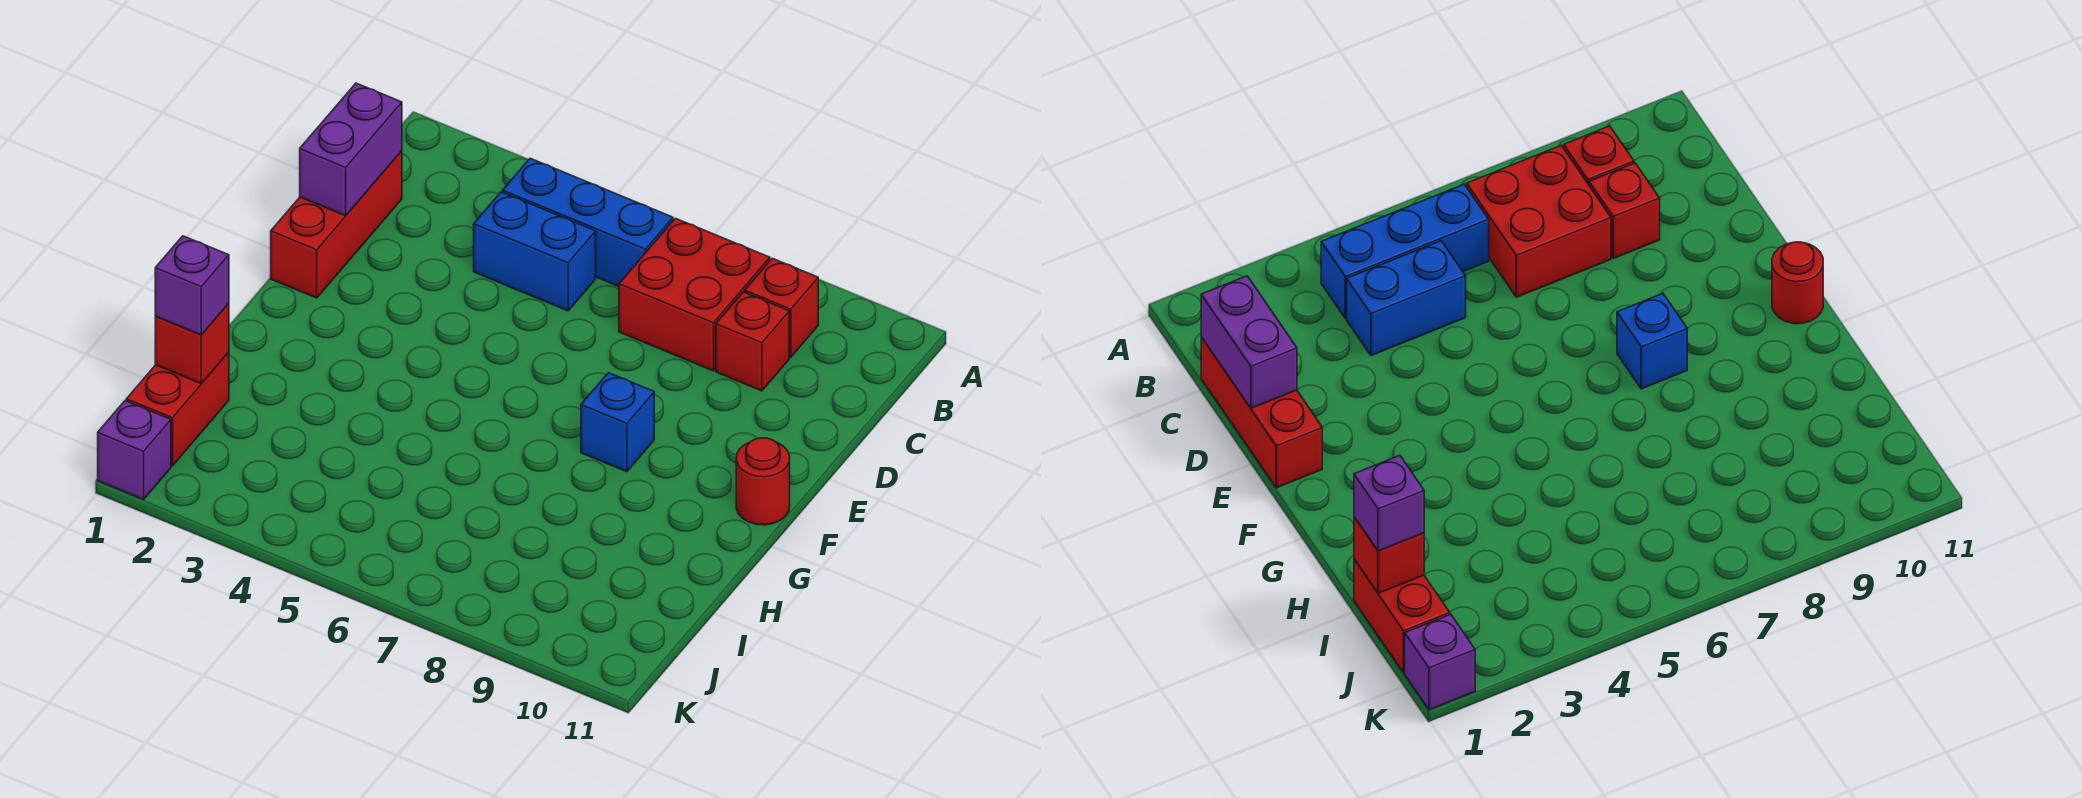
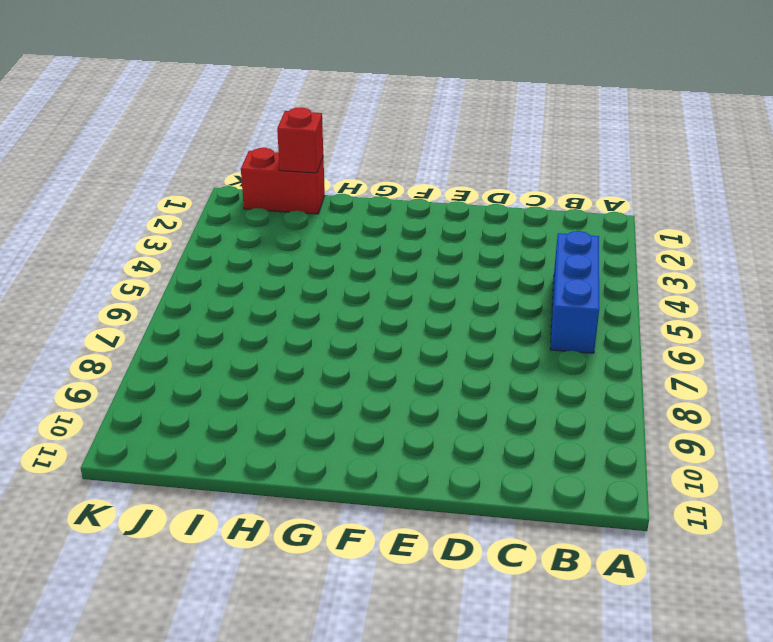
none -> red 2x2 brick [619,218,770,371]
none -> red 1x1 brick [745,258,818,357]
none -> red 1x3 brick [271,151,402,298]

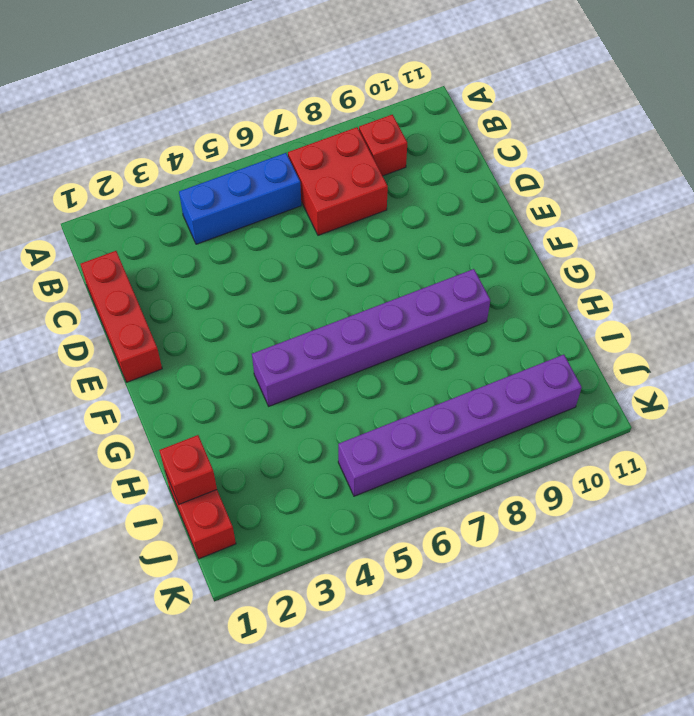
purple 1x6 brick [252,269,490,406] -> none
purple 1x6 brick [338,355,582,496] -> none
none -> blue 1x2 brick [474,192,596,311]
none -> red 1x1 brick [716,292,789,391]
none -> blue 1x1 brick [581,373,654,472]

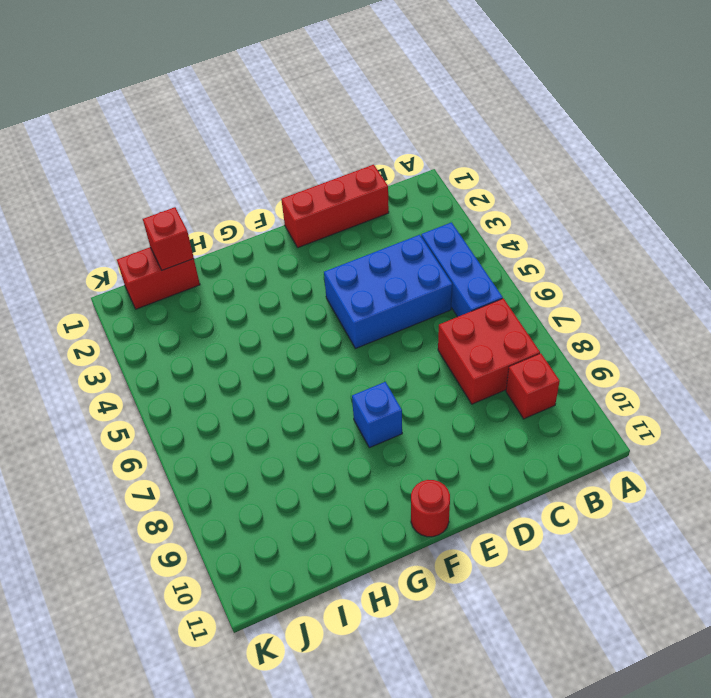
blue 2x3 brick [324,235,452,349] -> blue 1x2 brick [474,192,596,311]
none -> red 1x1 brick [716,292,789,391]
none -> purple 1x1 brick [98,401,171,499]
none -> purple 1x2 brick [300,83,402,216]

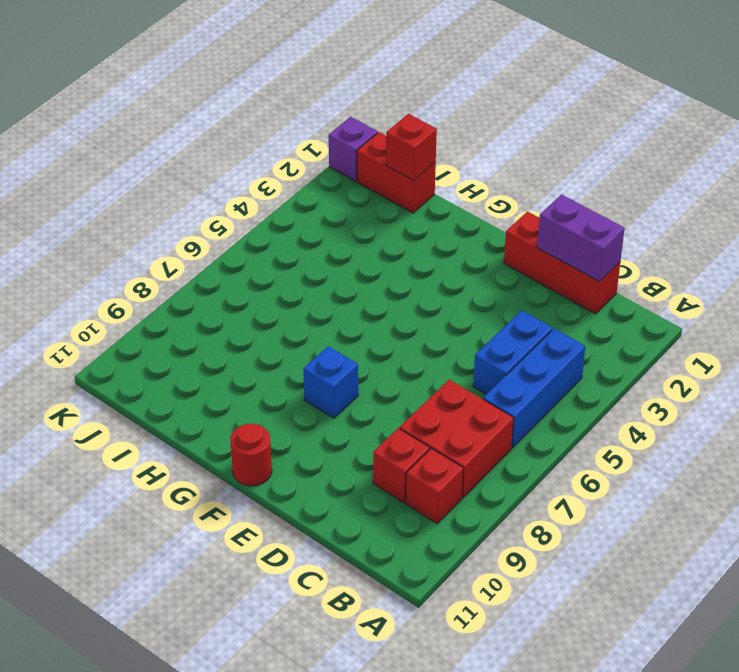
none -> purple 1x1 brick [155,236,229,335]

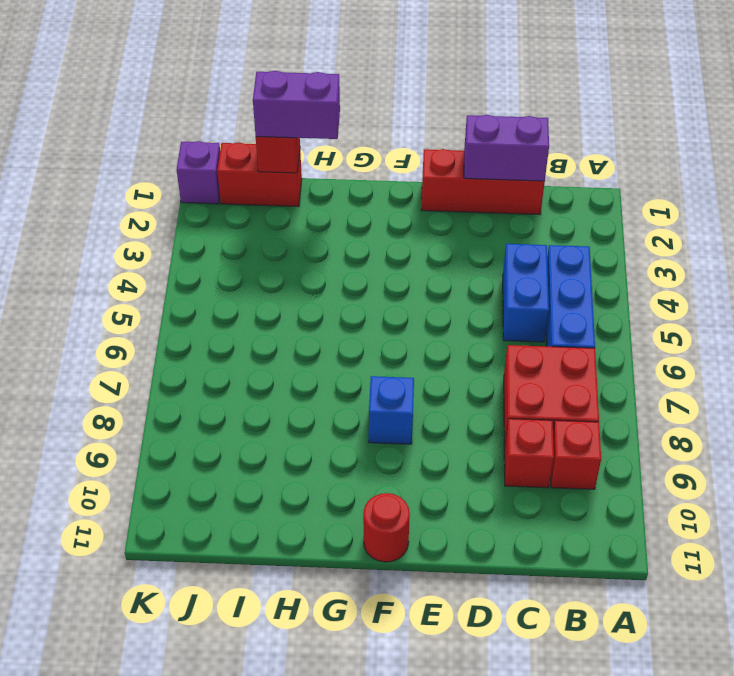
purple 1x2 brick [253,71,340,139] -> purple 1x1 brick [155,236,229,335]

